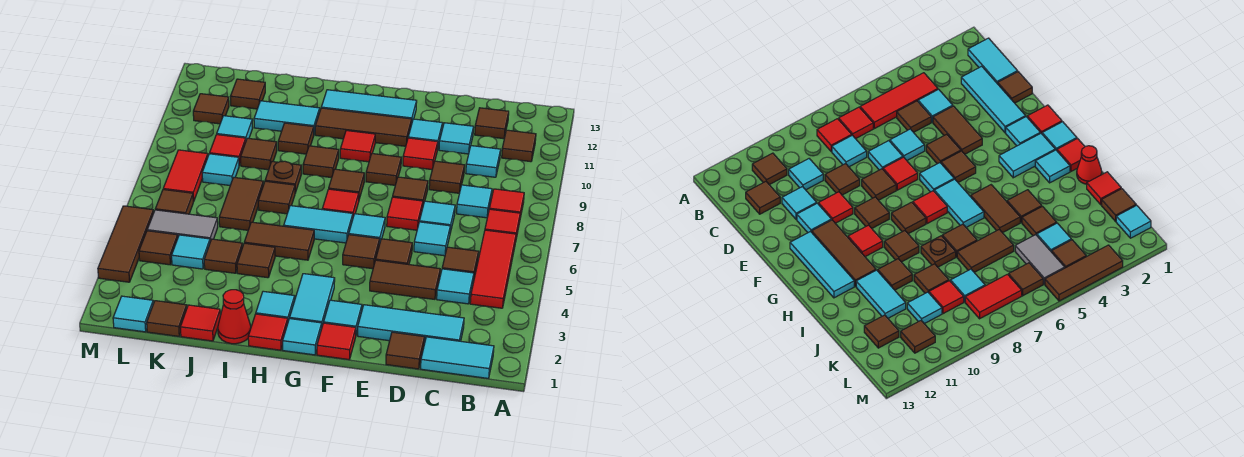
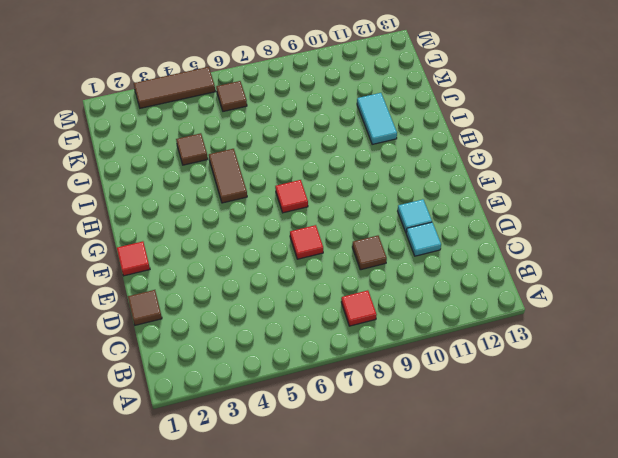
none -> cyan 1x2 tile [421,337,494,378]
none -> red 1x3 tile [470,230,516,308]
none -> red 1x1 tile [485,209,520,238]
none -> brown 1x1 tile [502,130,536,162]

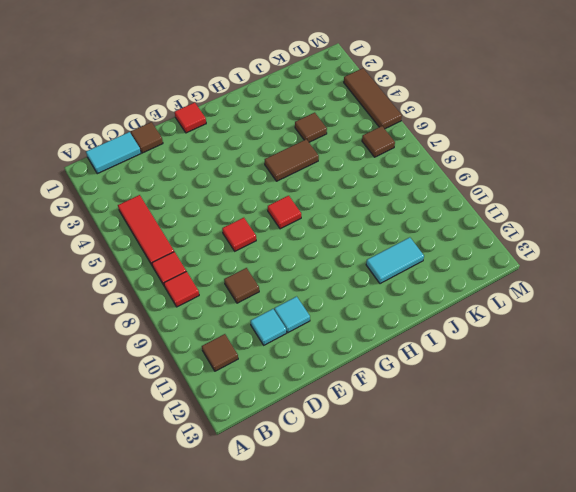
none -> cyan 1x3 tile [358,305,464,344]
none -> cyan 1x1 tile [437,269,474,304]
none -> brown 1x1 tile [442,247,479,281]
none -> cyan 1x1 tile [457,185,492,218]

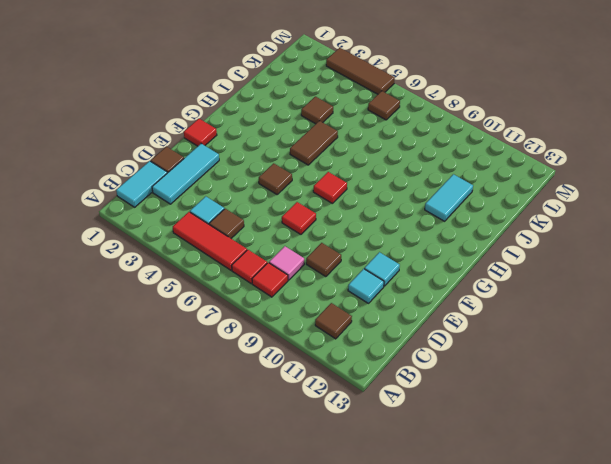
pink 1x1 tile [269,246,304,280] -> cyan 1x1 tile [457,185,492,218]
none -> cyan 1x1 tile [466,146,501,177]
none -> brown 1x1 tile [475,108,509,139]
none -> brown 1x2 tile [370,260,440,299]
none -> cyan 1x1 tile [414,222,450,256]

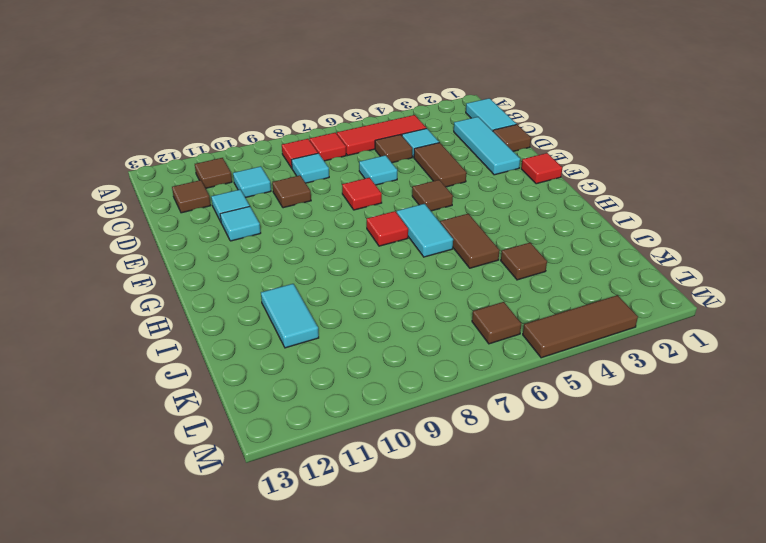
none -> cyan 1x1 tile [420,201,455,233]
none -> brown 1x1 tile [376,239,412,265]
none -> brown 1x1 tile [393,177,428,205]
none -> red 1x1 tile [403,138,438,170]

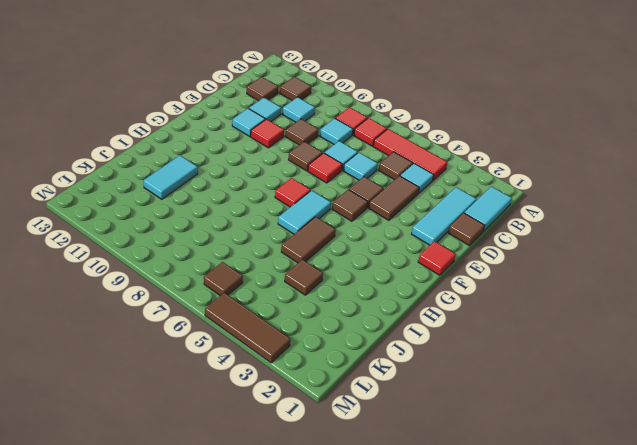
none -> cyan 1x1 tile [324,300,362,334]
none -> cyan 1x1 tile [349,214,385,245]
none -> brown 1x1 tile [366,154,401,185]
none -> brown 1x3 tile [315,108,412,146]

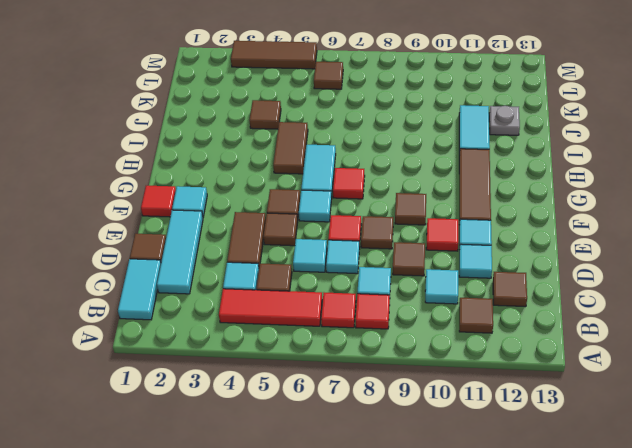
grey 1x1 plate [489,106,520,135] -> none
none -> cyan 1x3 tile [321,90,417,125]
none -> cyan 1x1 tile [283,319,322,355]
none -> cyan 1x2 tile [290,274,335,326]
none -> brown 1x1 tile [329,169,364,199]

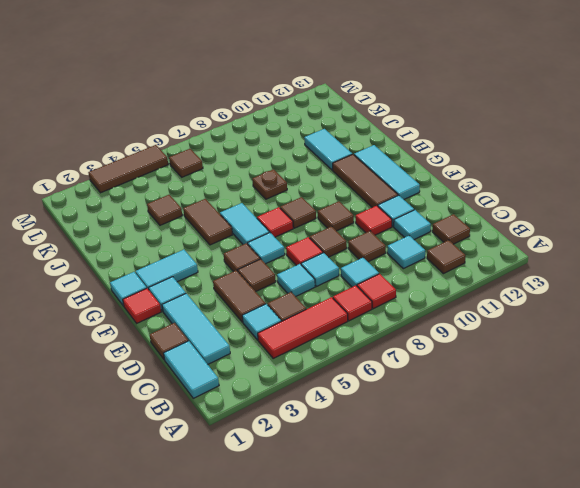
none -> red 1x1 tile [340,131,375,162]
none -> red 1x1 tile [248,314,288,350]
none -> cyan 1x1 tile [256,291,295,321]
none -> brown 1x1 tile [303,146,339,178]

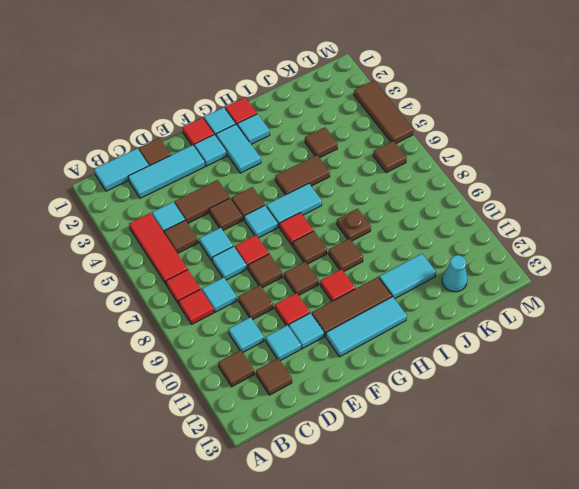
cyan 1x1 cone [442,255,467,292] -> brown 1x1 tile [231,79,265,109]
none -> red 1x1 cone [218,290,251,344]
none -> brown 1x1 tile [237,243,275,278]
none -> brown 1x1 tile [258,181,295,214]
none -> brown 1x1 tile [278,123,314,154]

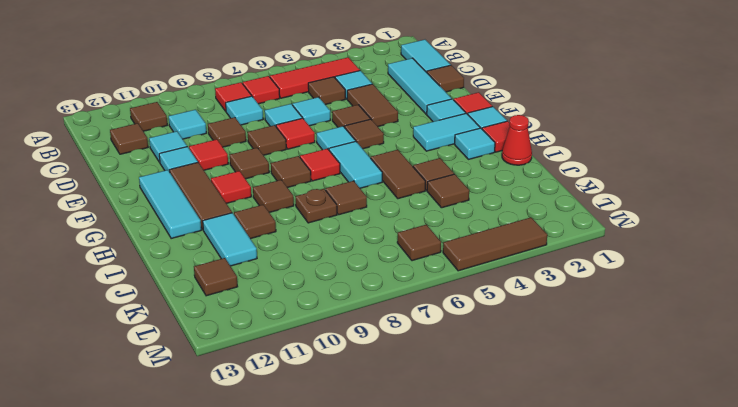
none -> red 1x1 tile [180,305,220,341]
none -> brown 1x2 tile [219,177,263,230]
none -> brown 1x1 tile [241,138,277,170]
none -> brown 1x1 tile [147,301,187,336]

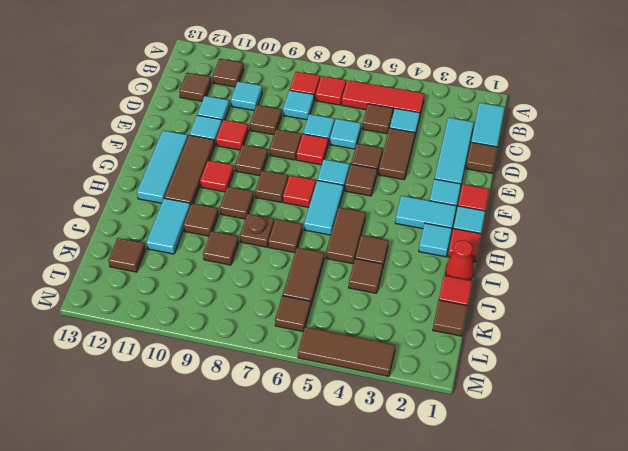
brown 1x2 tile [283,248,324,305] -> brown 1x2 tile turned to [219,177,263,230]
none -> cyan 1x1 tile [172,235,210,269]
none -> grey 1x2 tile [147,210,218,241]
none -> cyan 1x1 tile [202,154,239,185]
none -> red 1x1 tile [210,135,246,165]

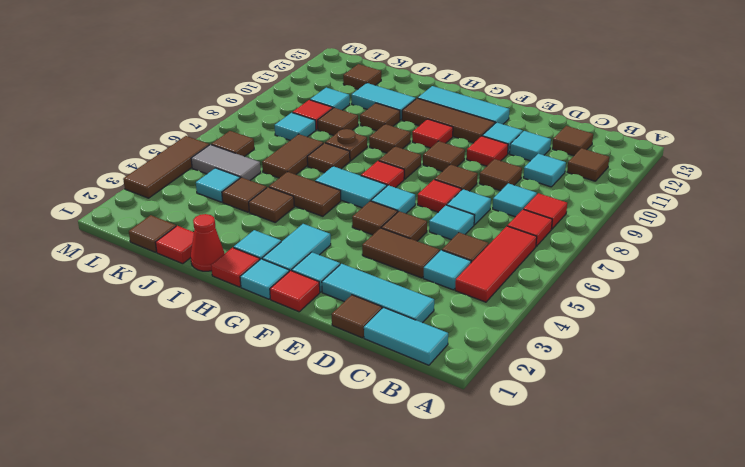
none -> cyan 1x1 tile [113,296,153,332]
none -> brown 1x1 tile [139,231,178,265]
none -> red 1x2 tile [163,150,208,202]
none -> brown 1x1 tile [193,94,229,124]

